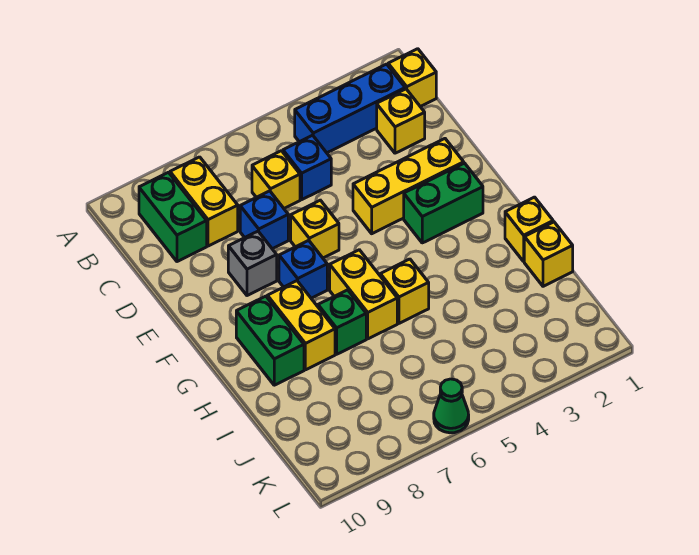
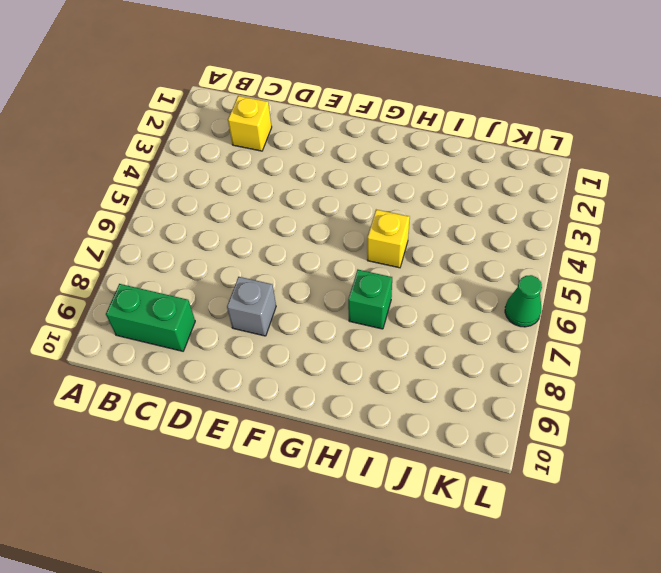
none -> yellow 1x1 brick [388,49,436,107]
none -> blue 1x3 brick [295,64,405,153]
none -> yellow 1x2 brick [170,157,238,246]

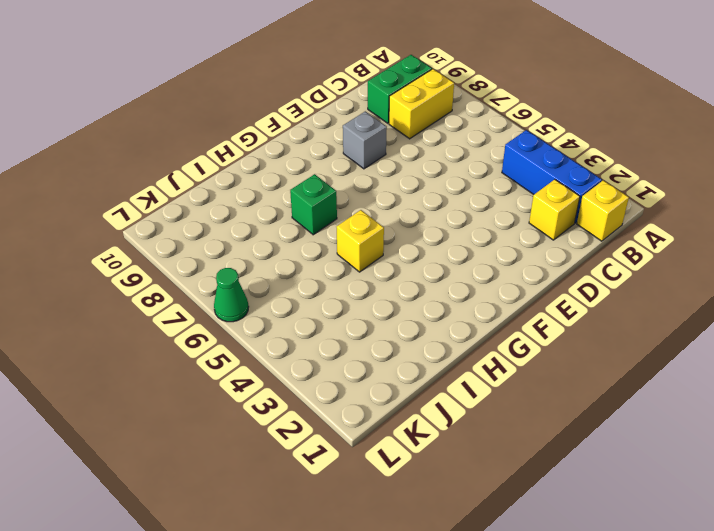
none -> blue 1x1 brick [283,135,331,200]
none -> yellow 1x1 brick [252,151,300,208]
none -> blue 1x1 brick [240,191,288,249]

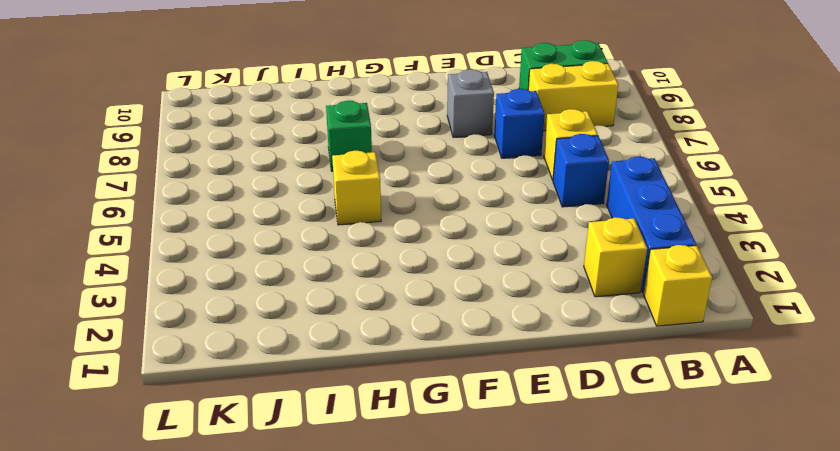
none -> yellow 1x3 brick [353,139,464,234]
none -> yellow 1x1 brick [291,200,339,258]
none -> green 1x2 brick [404,163,483,243]

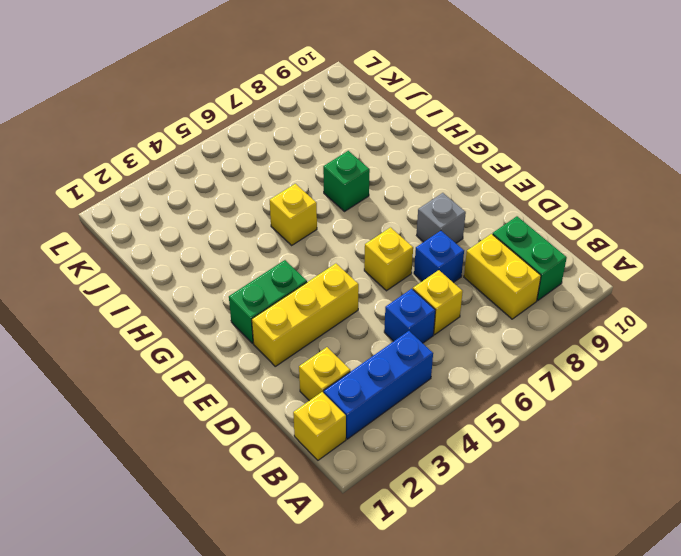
none -> blue 1x1 brick [279,240,327,298]
none -> yellow 1x2 brick [330,250,397,339]
none -> yellow 1x2 brick [267,281,335,370]

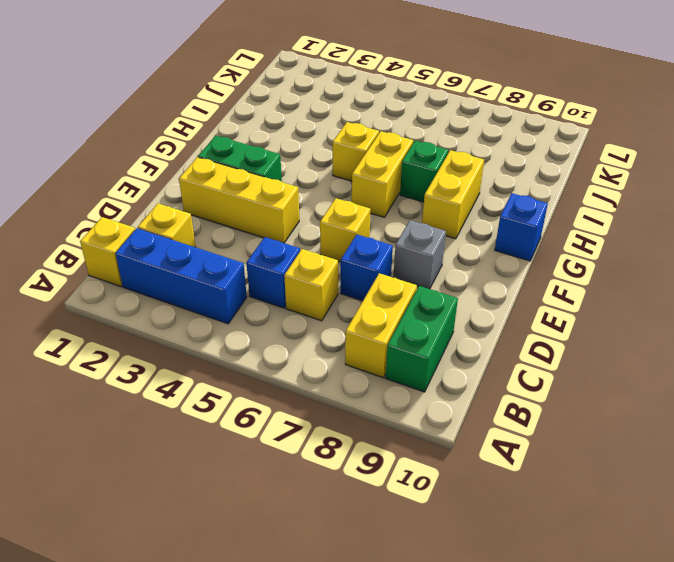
blue 1x1 brick [495,193,548,261] -> blue 1x1 brick moved to [279,240,327,298]
none -> green 1x2 brick [236,296,304,385]
none -> yellow 1x1 brick [505,197,553,261]
none -> yellow 1x1 brick [524,222,573,286]

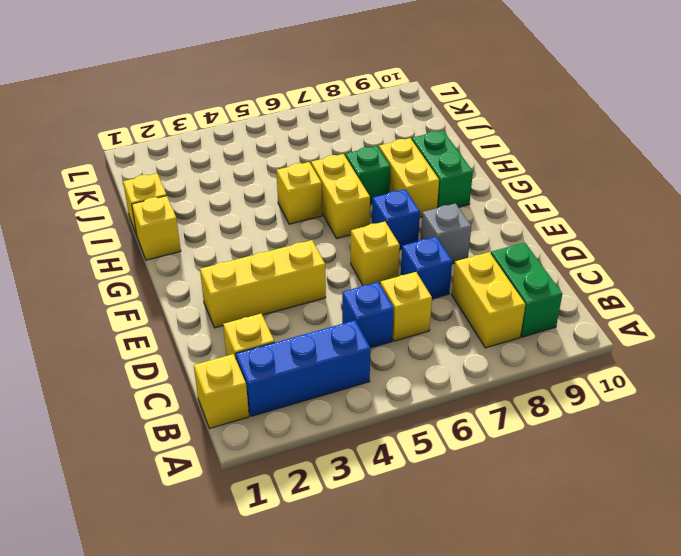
none -> green 1x2 brick [404,163,483,243]
none -> green 1x1 cone [434,379,469,433]

